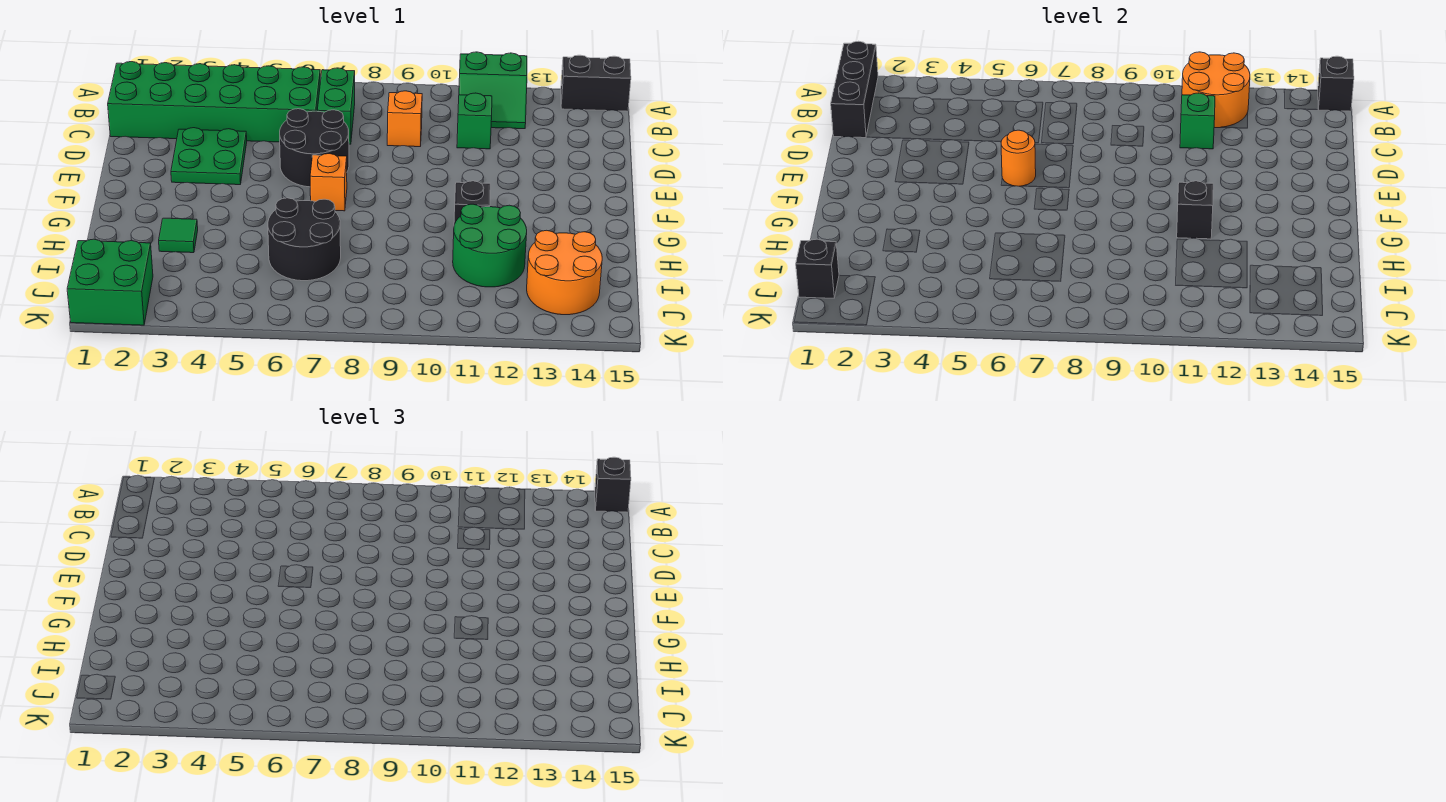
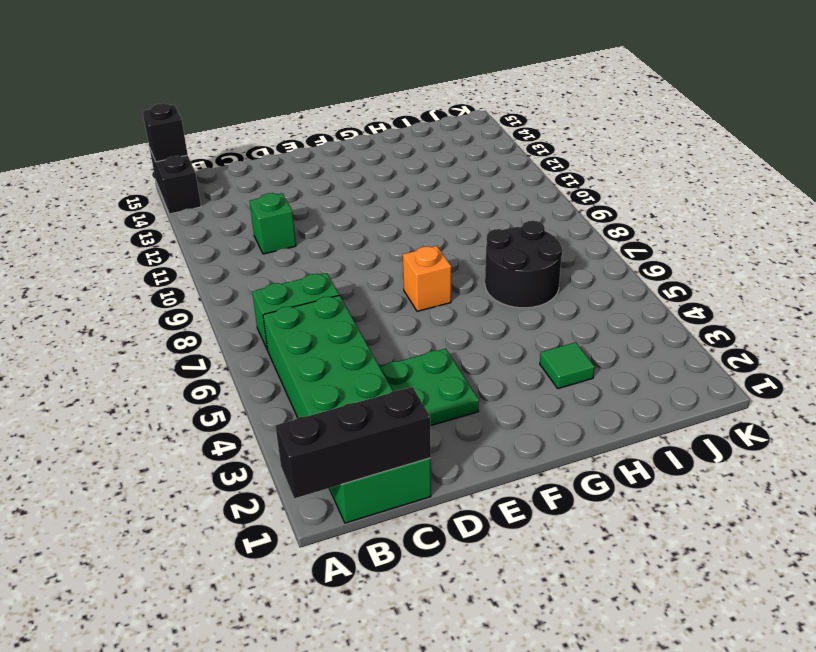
none -> green 2x2 slope [459,52,527,129]
none -> orange 1x1 brick [387,91,422,147]
none -> black 2x2 round brick [280,109,349,187]

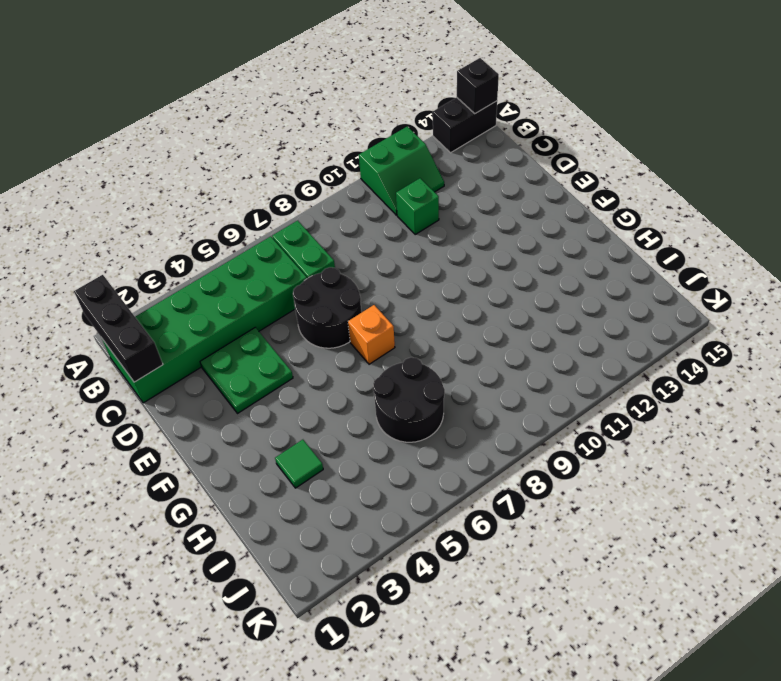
none -> orange 1x1 brick [387,91,422,147]
none -> black 1x1 brick [454,181,490,225]
none -> green 2x2 round brick [453,204,527,287]

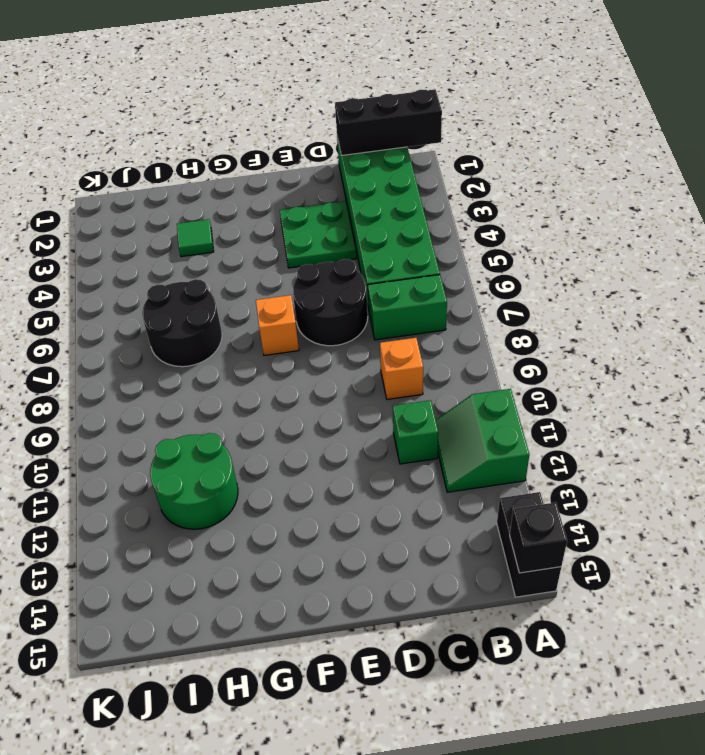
none -> black 1x1 brick [454,181,490,225]
none -> orange 2x2 round brick [527,230,602,315]
none -> green 2x2 brick [67,239,153,325]

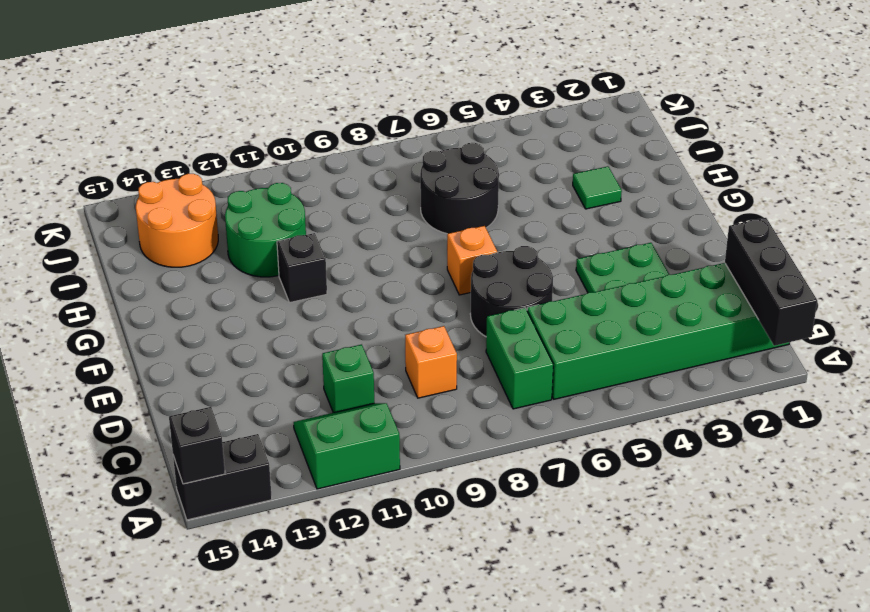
none -> green 2x2 brick [67,239,153,325]
none -> orange 2x2 round brick [1182,52,1250,128]
none -> green 1x1 brick [1180,93,1215,149]

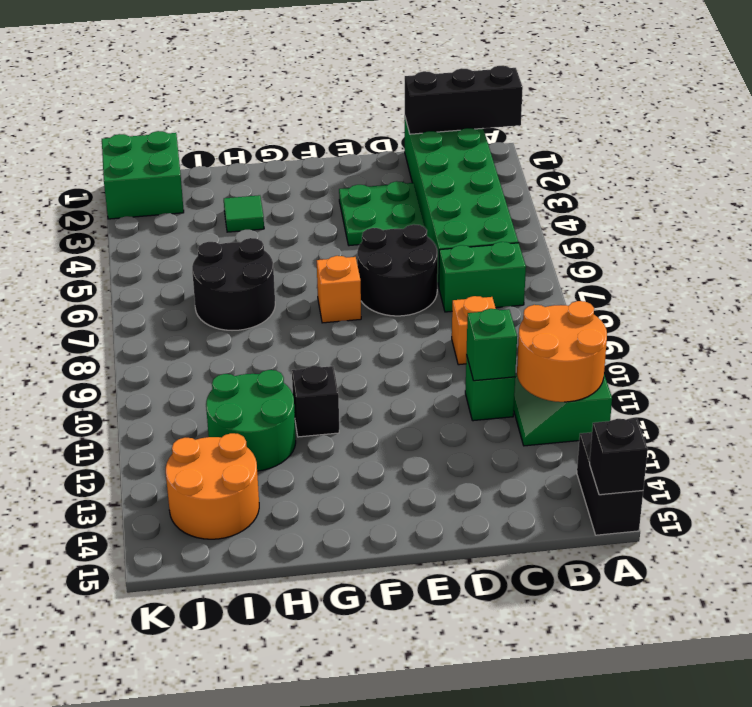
none -> orange 1x1 round brick [1001,130,1036,186]
none -> black 1x1 brick [1177,181,1213,239]
none -> black 1x1 brick [796,239,839,298]

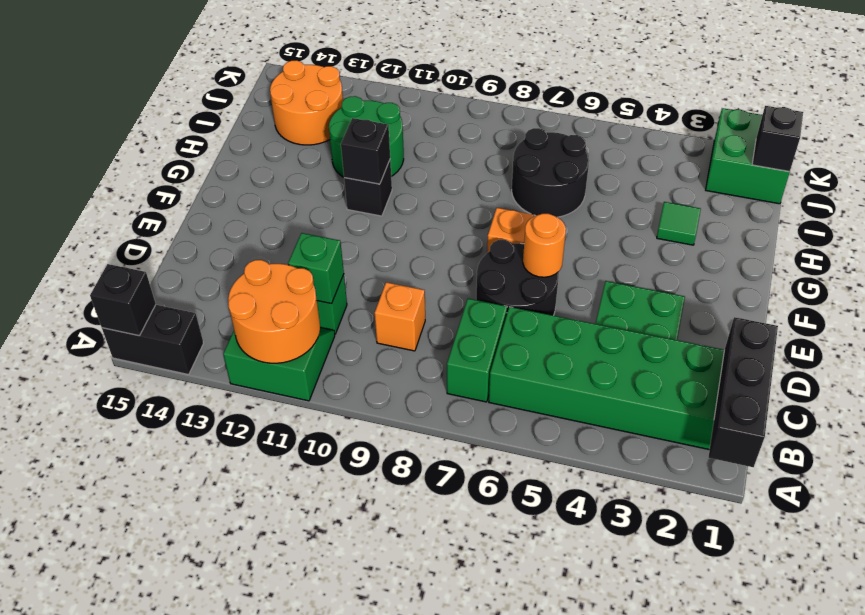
none -> black 1x1 brick [595,457,631,512]

